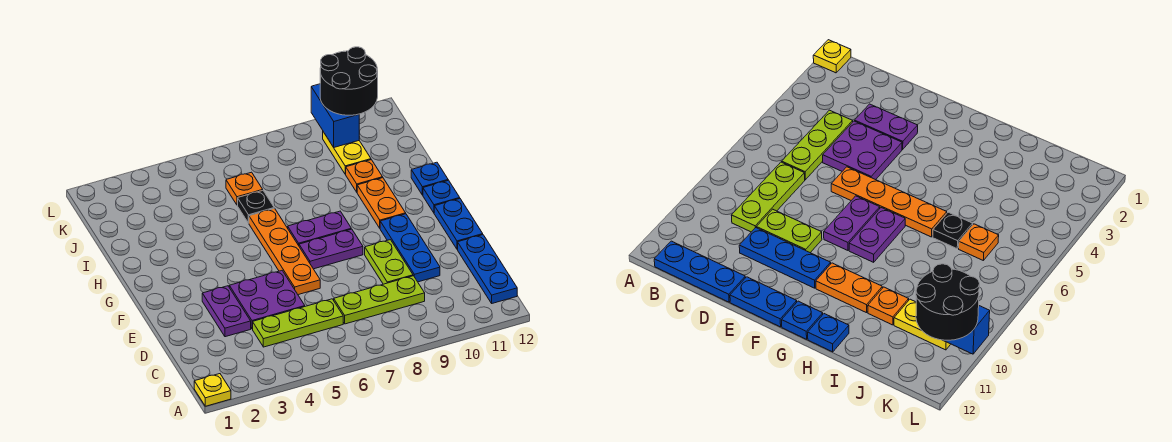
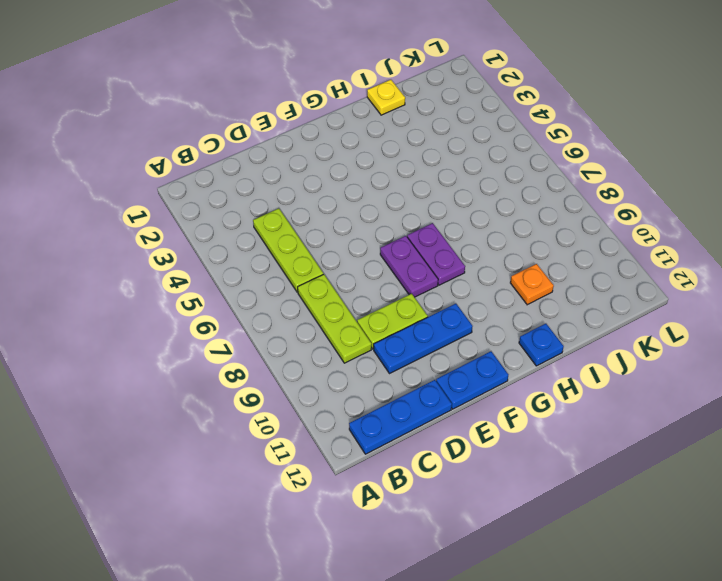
yellow 1x1 plate [367,80,405,115] -> yellow 1x1 plate moved to [194,374,231,406]
none -> purple 1x2 plate [202,286,251,337]
none -> purple 2x2 plate [229,271,305,329]
none -> orange 1x4 plate [249,208,320,295]

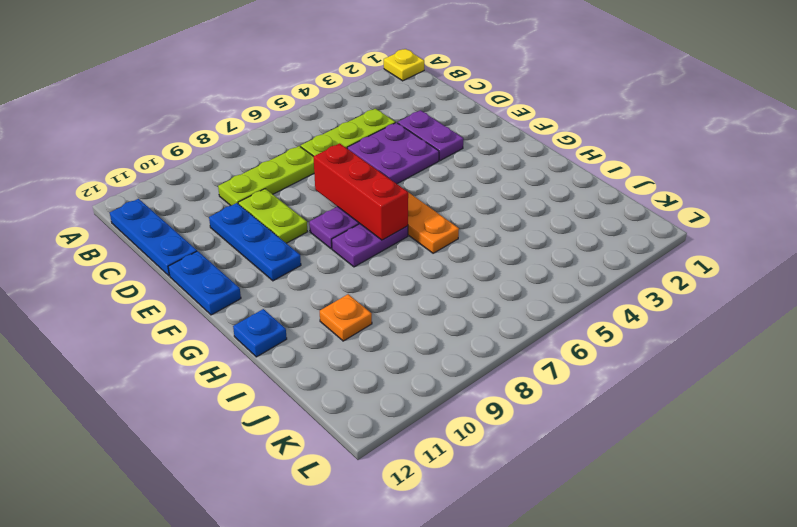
red 1x3 brick [313,143,408,240] -> none
none -> orange 1x2 plate [357,178,406,228]
none -> blue 1x1 plate [423,180,460,213]
none -> black 1x1 plate [238,191,274,223]

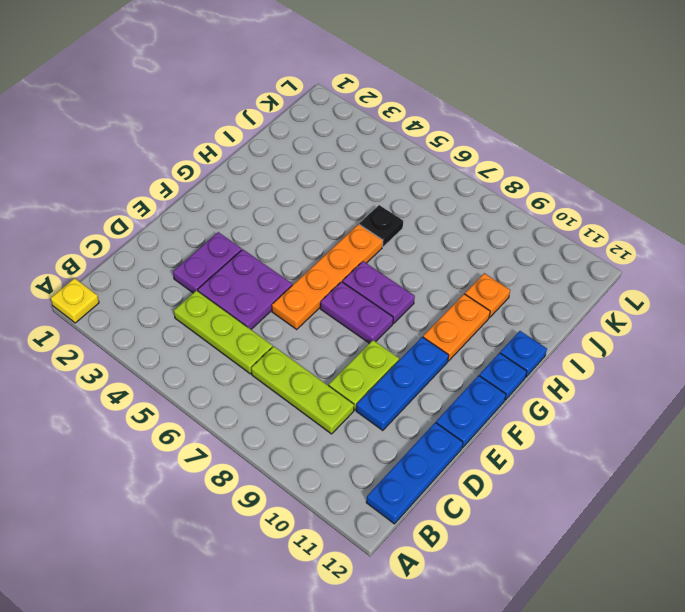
none -> orange 1x1 plate [226,172,263,205]
none -> yellow 1x2 plate [323,132,371,174]
none -> blue 1x2 brick [311,84,359,147]

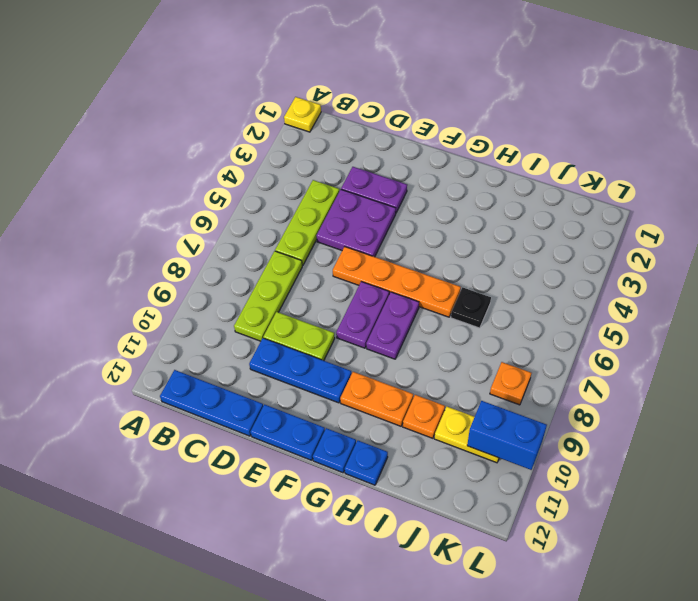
orange 1x1 plate [490,362,531,405] -> orange 1x1 plate moved to [226,172,263,205]
none -> black 2x2 round brick [320,47,378,115]

